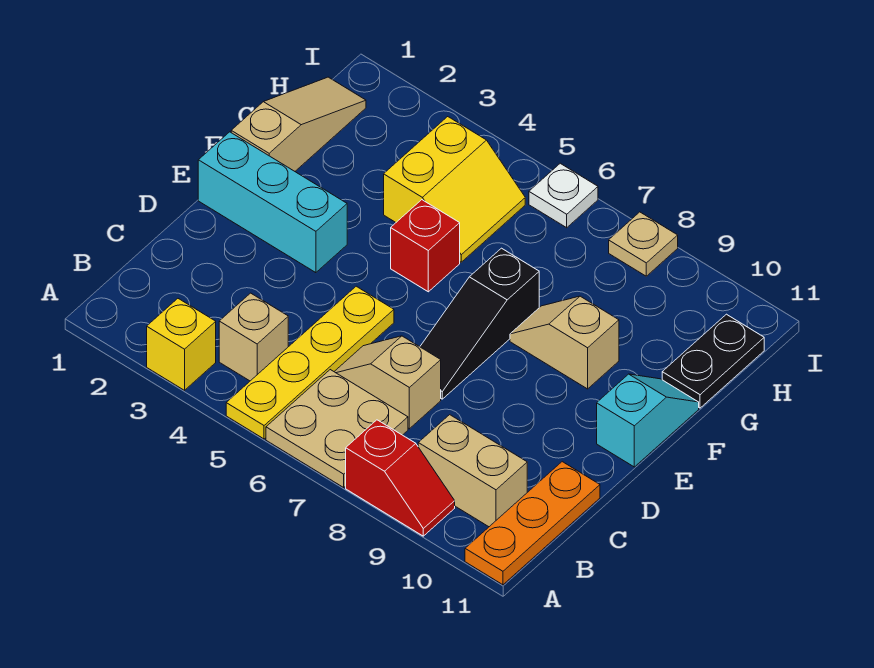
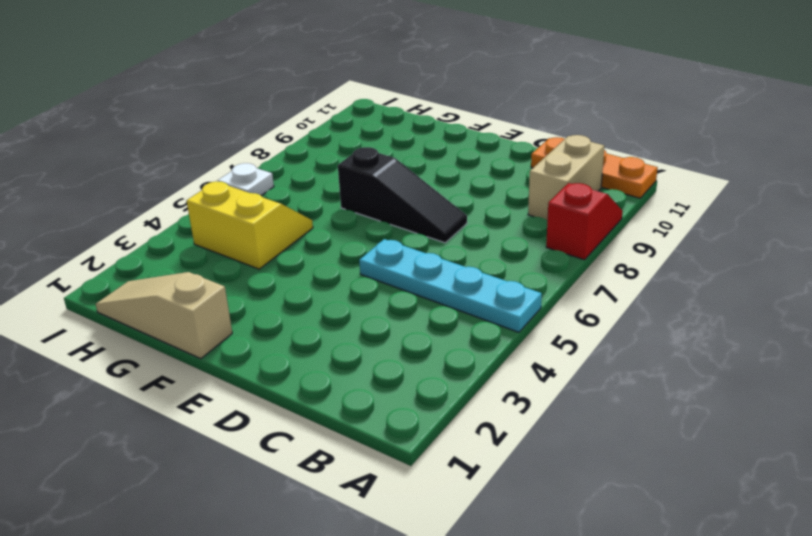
cyan 1x4 plate [359,239,542,332] -> yellow 1x4 plate [226,286,394,439]
none -> yellow 1x1 brick [147,299,216,390]
none -> tan 2x2 plate [266,370,408,487]
none -> tan 1x1 brick [219,293,288,381]

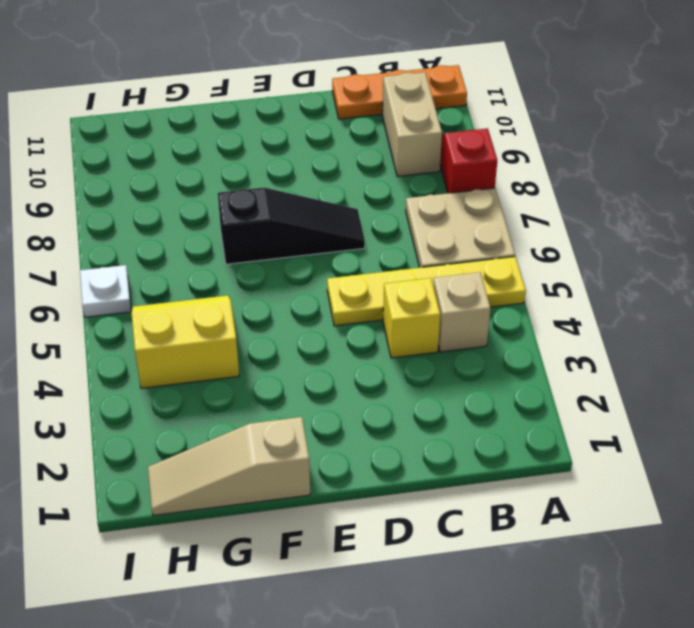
yellow 1x1 brick [383,278,440,358] -> yellow 1x1 brick moved to [147,299,216,390]
none -> tan 1x2 slope [334,336,441,429]
none -> cyan 1x3 brick [198,132,347,273]
none -> cyan 1x2 slope [597,374,699,467]

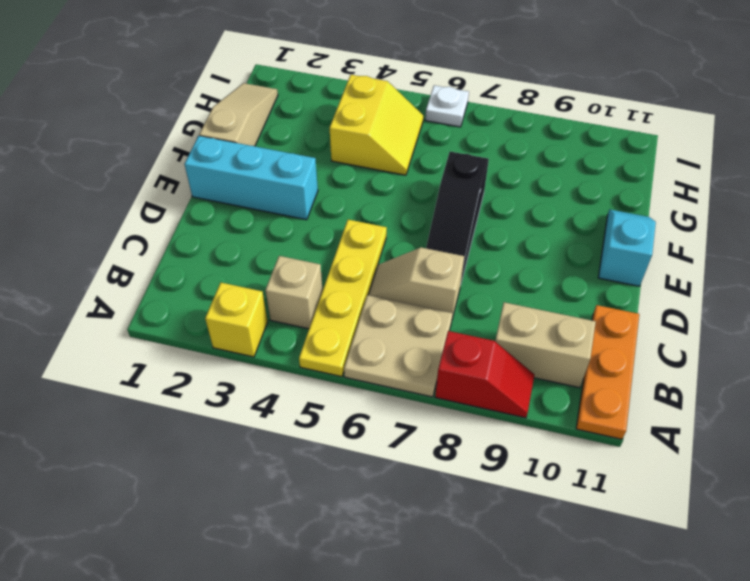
none -> red 1x1 brick [391,200,460,292]
none -> tan 1x2 slope [510,296,619,389]
none -> black 1x2 plate [662,314,764,408]

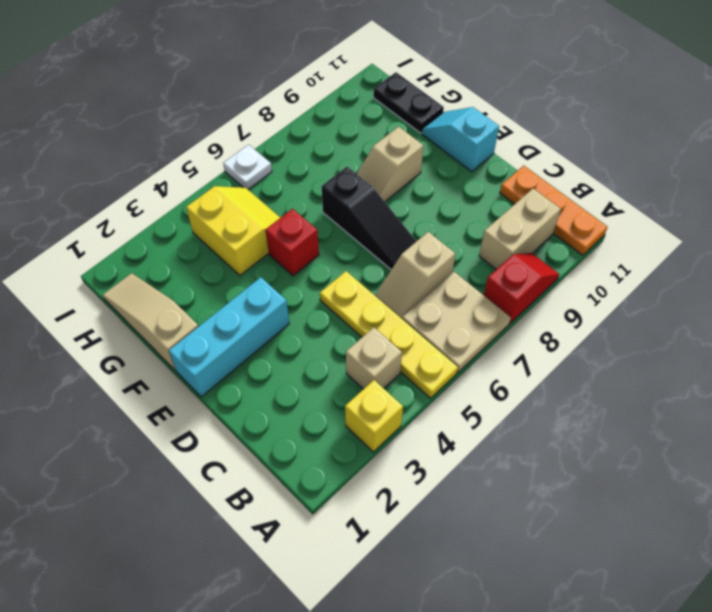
none -> tan 1x1 plate [609,212,678,276]

